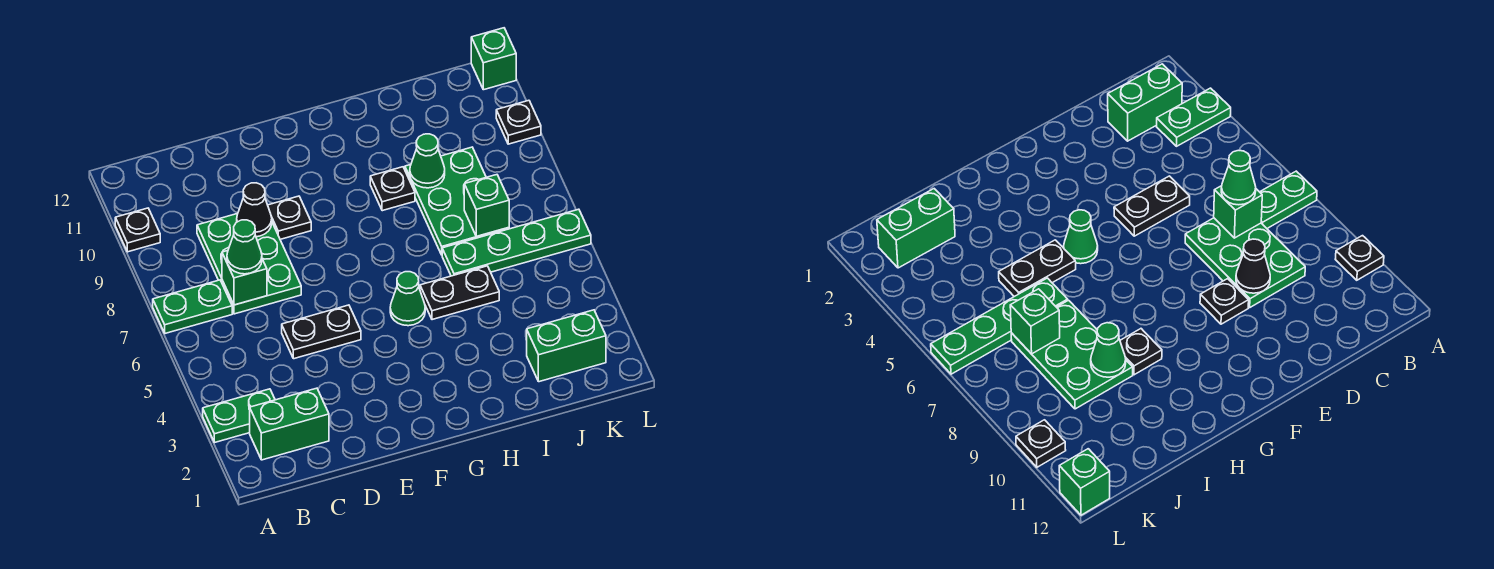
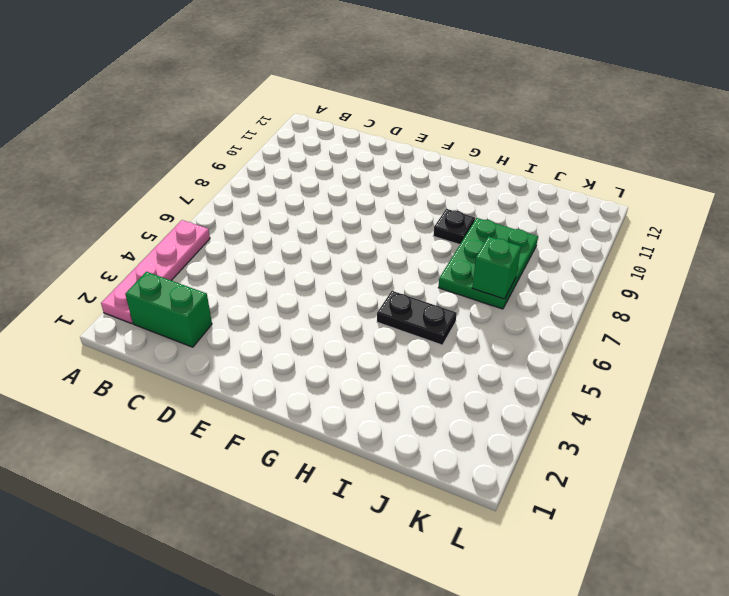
pink 1x4 plate [101,220,210,324] -> green 1x2 plate [203,389,275,443]
none -> green 1x2 plate [153,280,232,333]
none -> black 1x1 plate [115,208,160,252]
none -> green 2x3 plate [197,214,301,314]

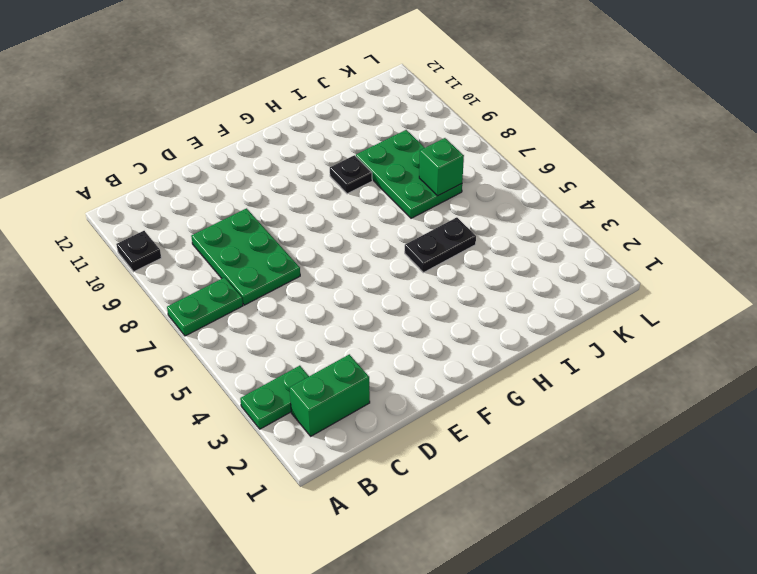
none -> black 1x2 plate [282,305,361,359]
none -> black 1x1 plate [268,196,311,239]
none -> green 1x1 cone [390,272,425,326]

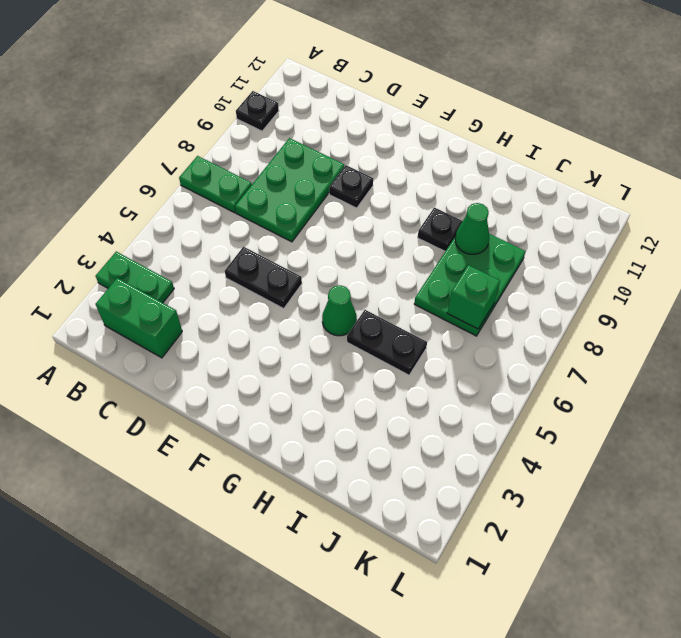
none -> green 1x4 plate [442,209,591,276]
none -> green 1x2 brick [527,310,606,382]
none -> black 1x1 plate [496,100,541,144]

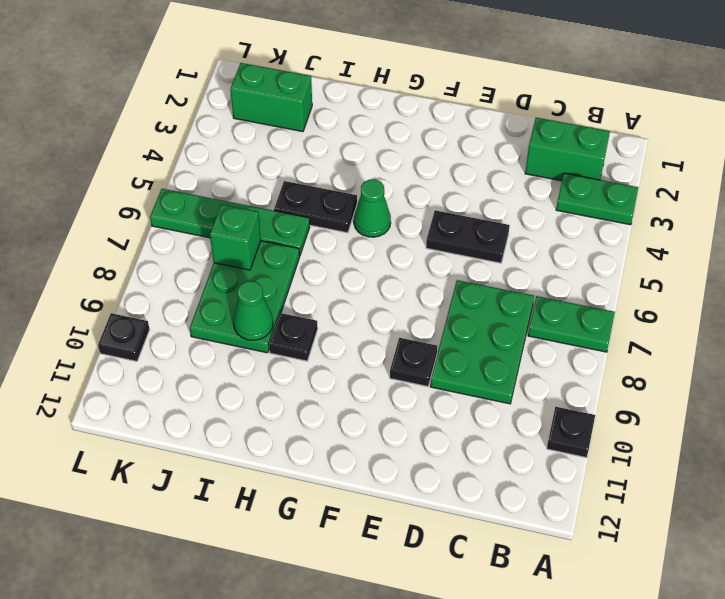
none -> green 1x1 brick [471,28,516,90]
none -> green 1x1 brick [222,251,267,305]
none -> black 1x1 cone [237,183,272,237]

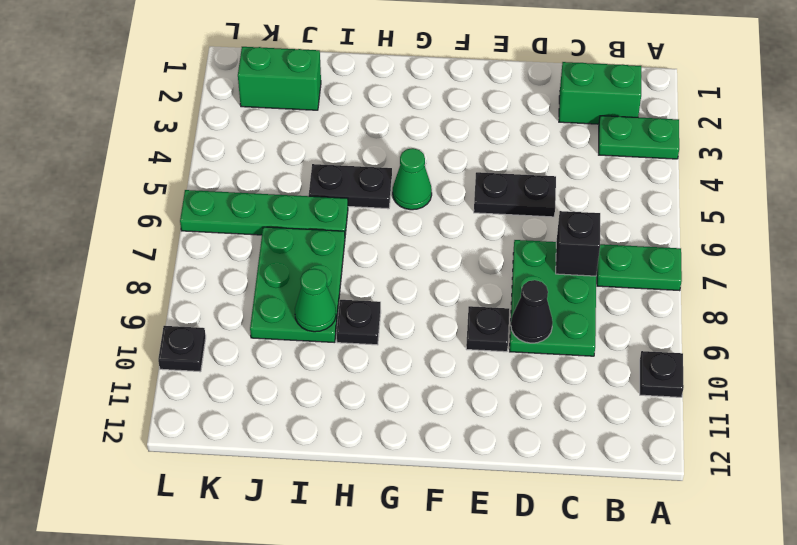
black 1x1 brick [556,211,600,276] -> green 1x1 brick [222,251,267,305]
none -> green 1x1 brick [471,28,516,90]
none -> green 1x1 brick [464,175,509,236]
none -> green 1x1 cone [227,220,262,274]

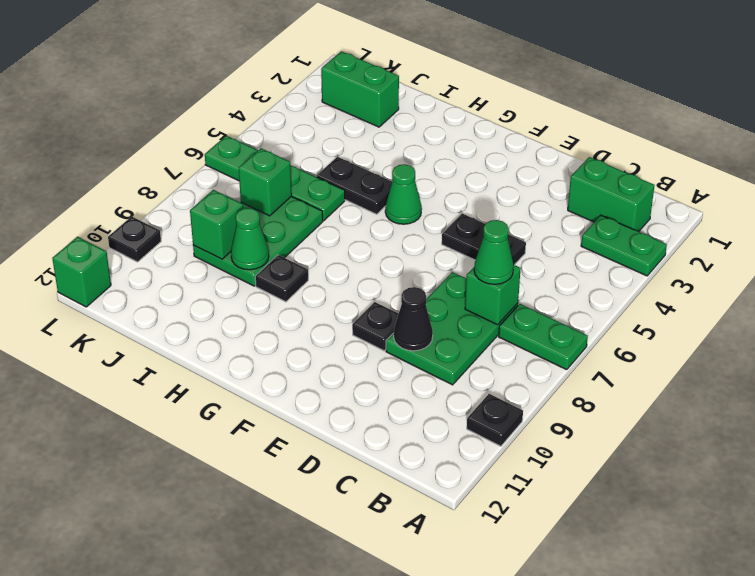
green 1x1 brick [190,190,243,259] -> none

